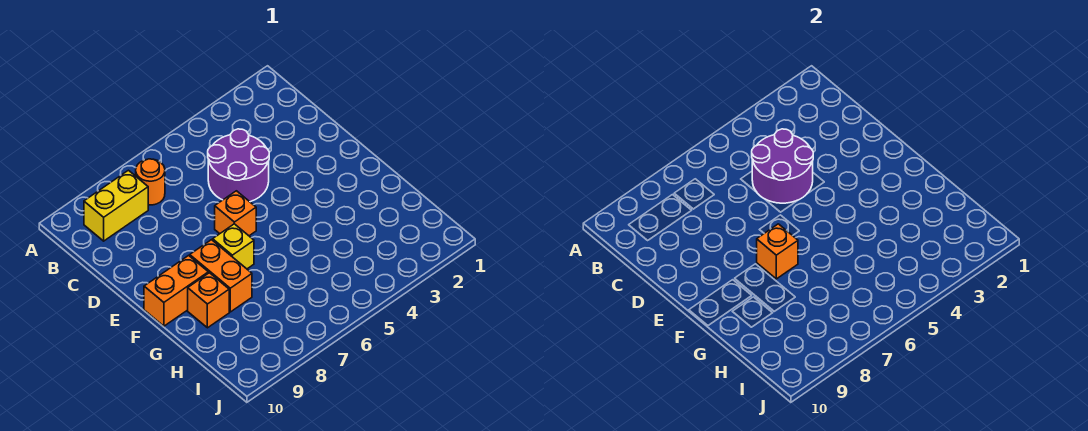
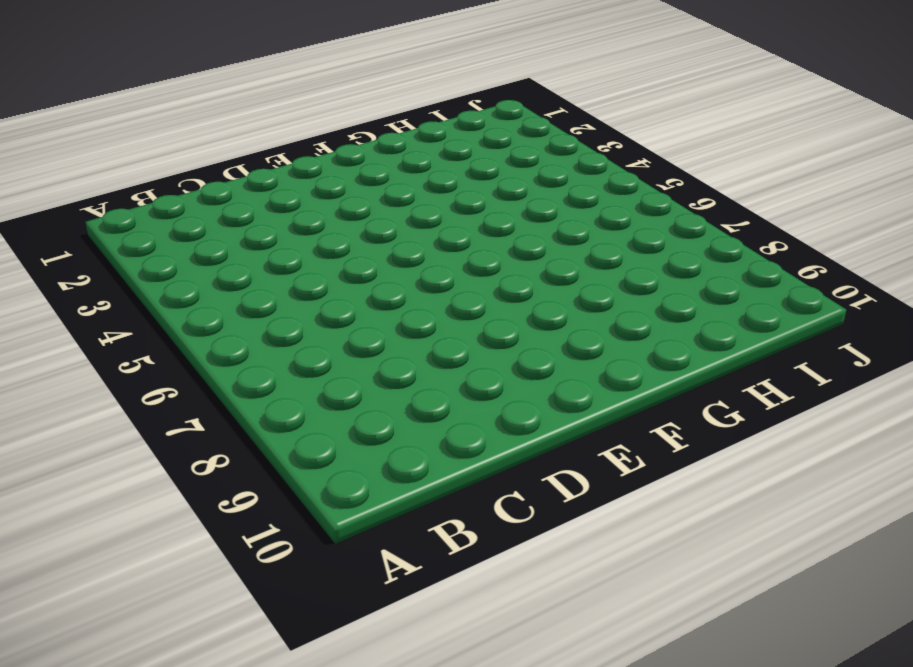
none -> orange 1x1 round brick [136,159,165,205]
none -> yellow 1x2 brick [84,170,148,241]

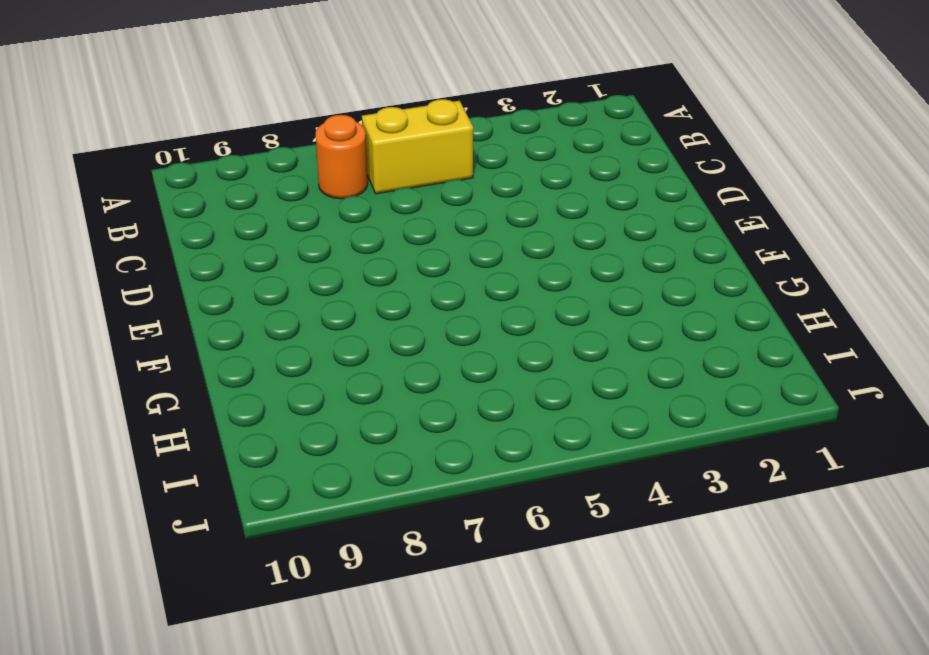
yellow 1x2 brick [362,99,473,194] -> yellow 1x2 brick moved to [84,170,148,241]
none -> purple 2x2 round brick [208,129,269,202]
none -> orange 1x1 brick [215,191,256,236]

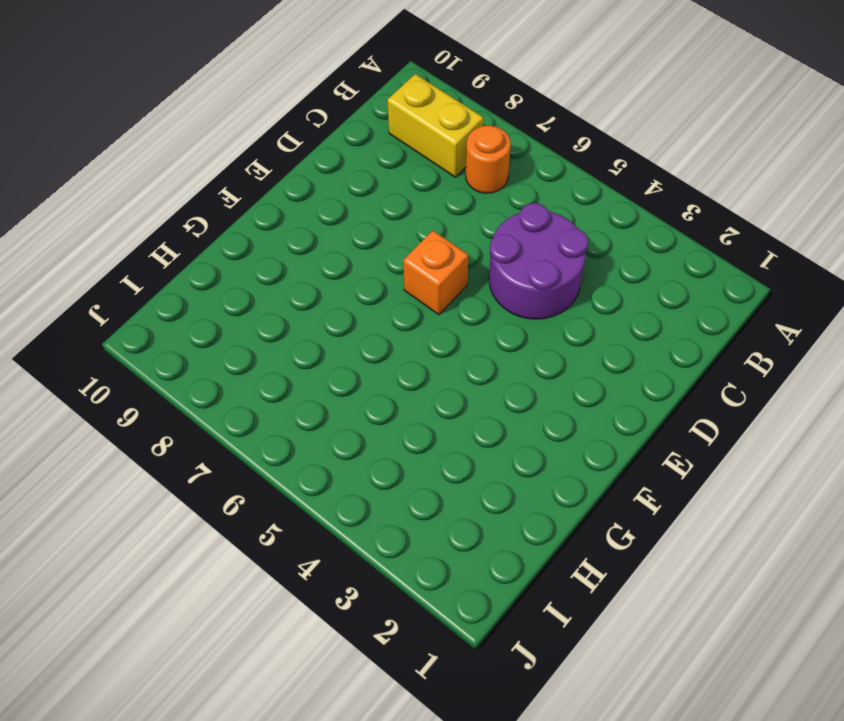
none -> yellow 1x1 brick [213,224,254,269]
none -> orange 1x2 brick [190,240,252,312]

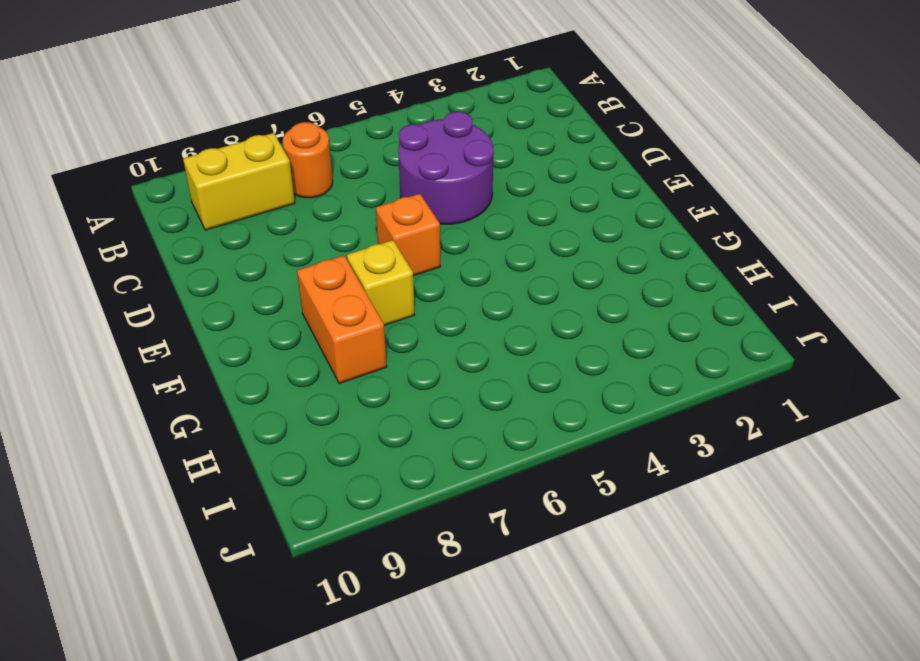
none -> orange 1x2 brick [144,255,208,326]
none -> orange 1x1 brick [188,273,229,328]

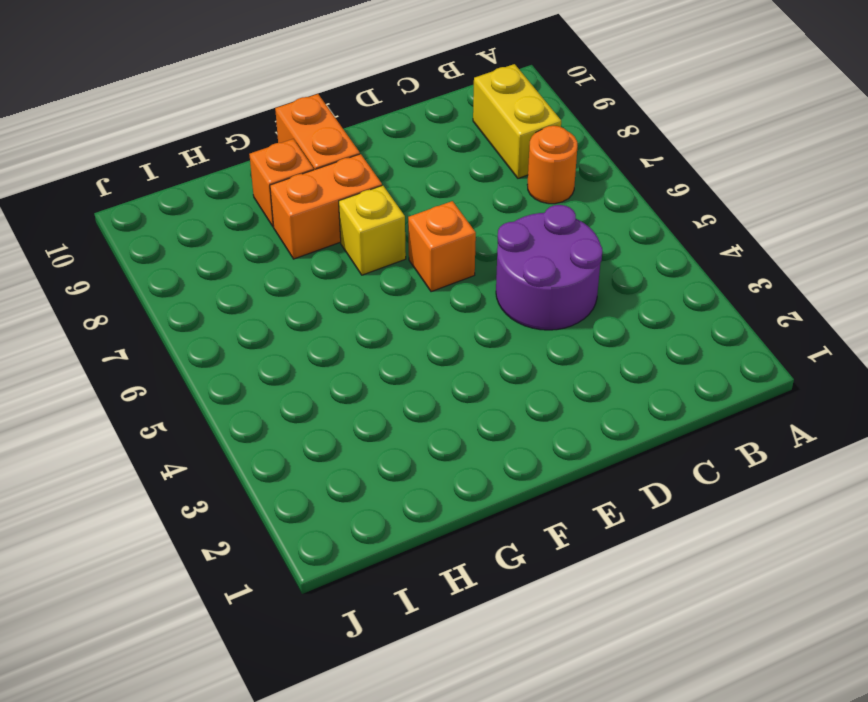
none -> purple 2x2 round brick [752,129,813,203]
none -> orange 1x1 brick [757,224,798,279]

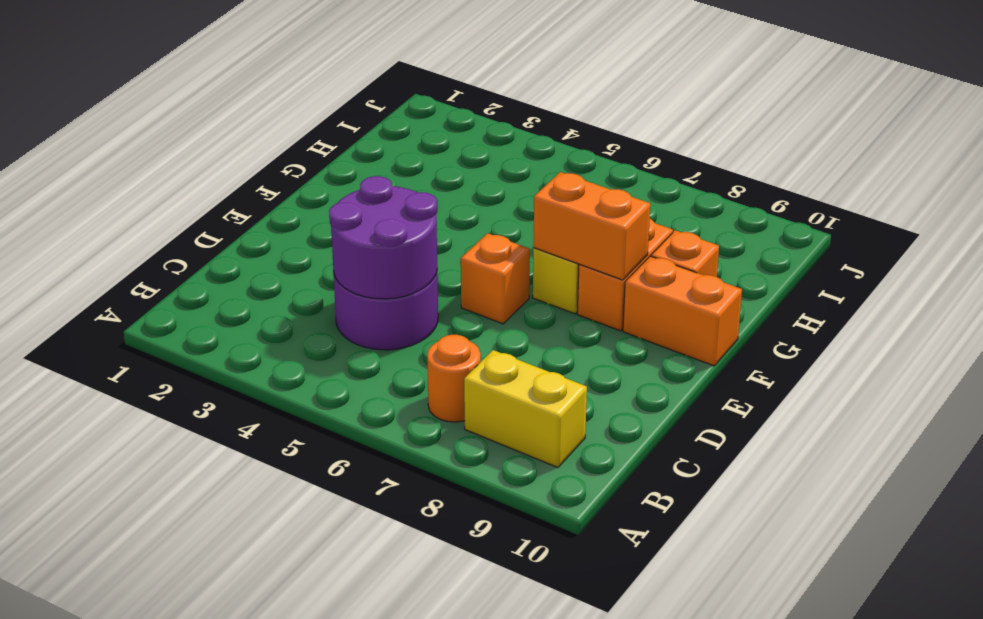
orange 1x2 brick [533,172,650,280] -> orange 1x1 brick [757,224,798,279]

